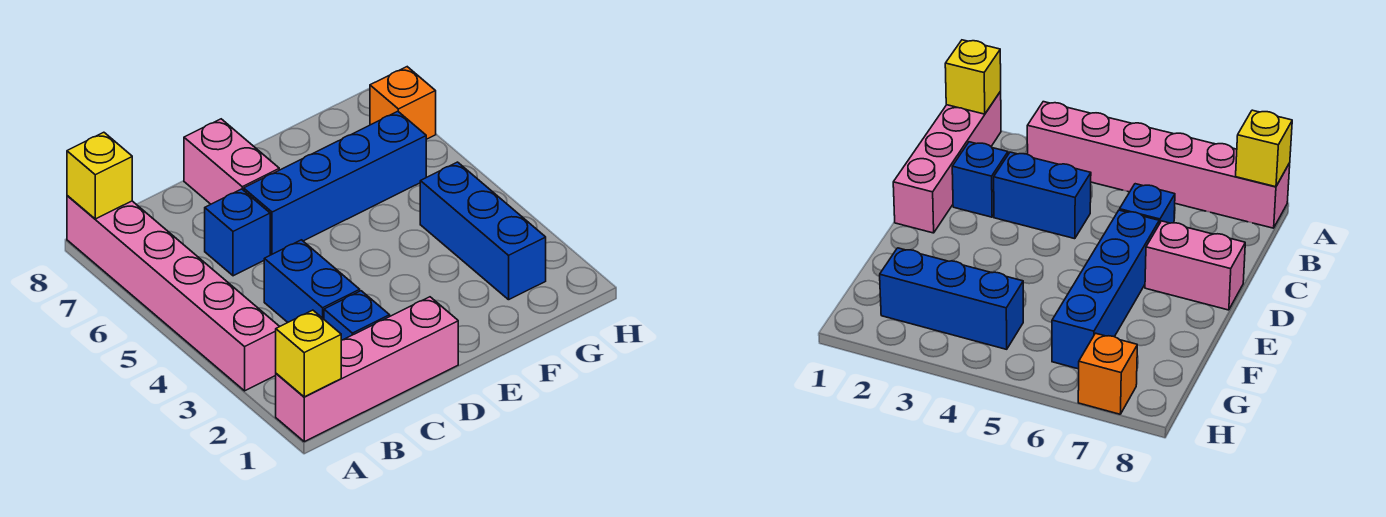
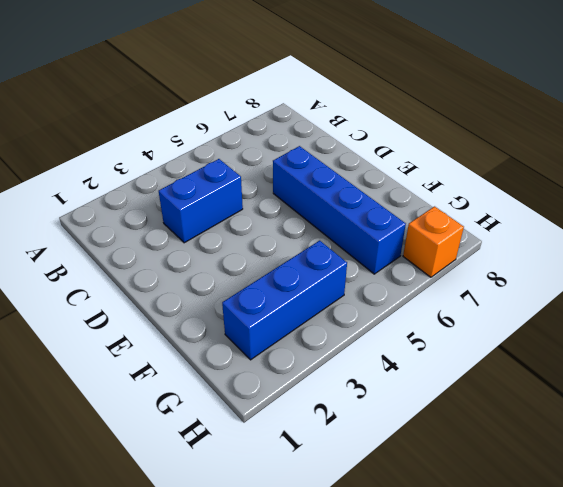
none -> pink 1x4 brick [276,297,458,442]
none -> pink 1x6 brick [67,196,280,391]

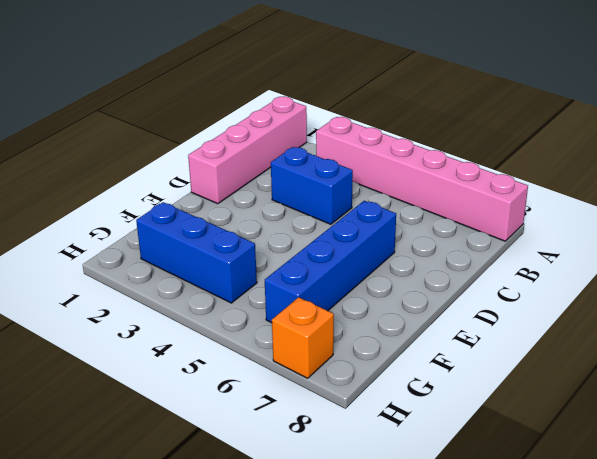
none -> blue 1x1 brick [324,291,390,340]
none -> blue 1x1 brick [205,189,270,276]

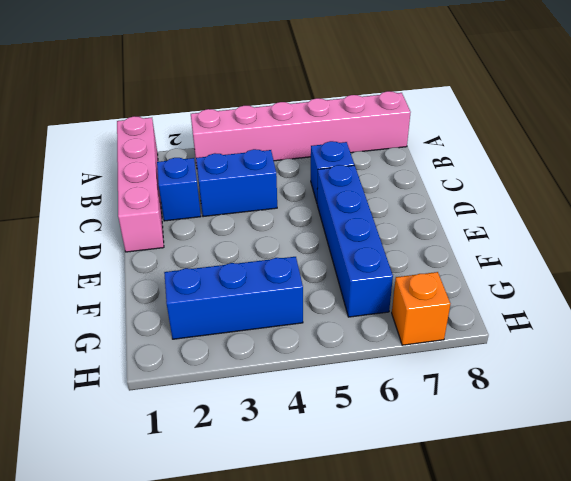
none -> pink 1x2 brick [184,119,279,204]
none -> yellow 1x1 brick [276,310,341,397]

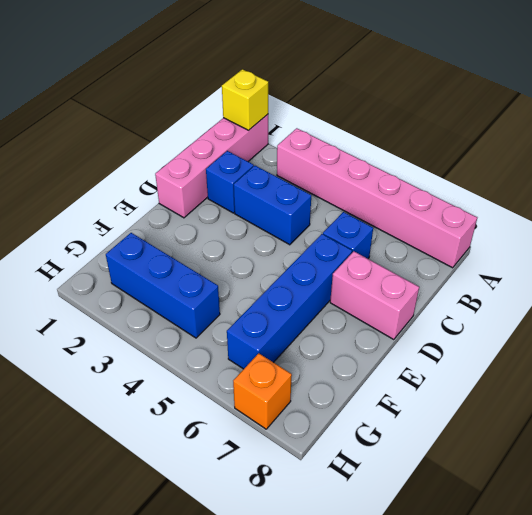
none -> yellow 1x1 brick [67,132,132,219]

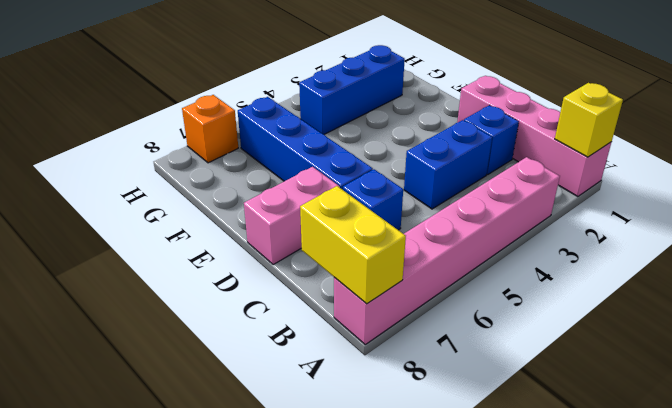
yellow 1x2 brick [300,186,406,304] -> yellow 1x1 brick [67,132,132,219]

